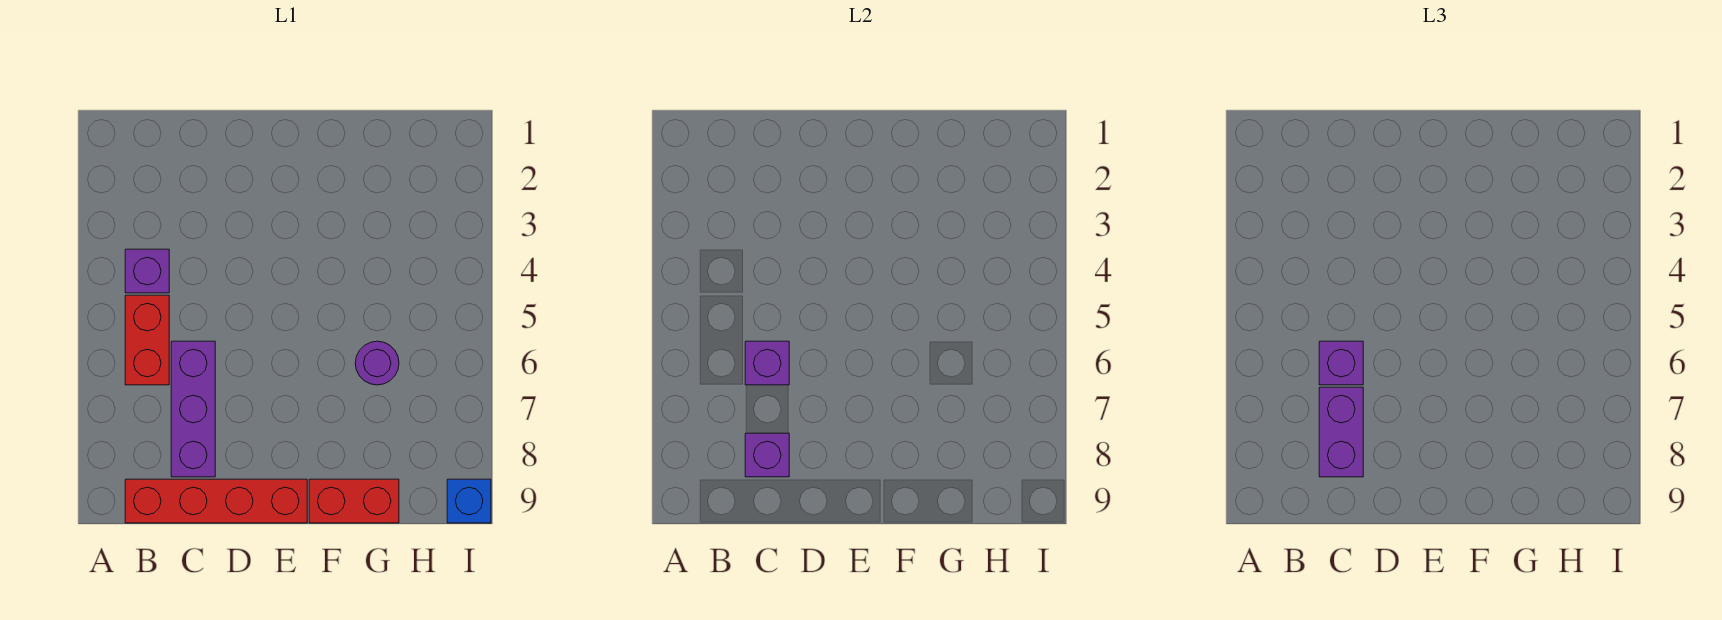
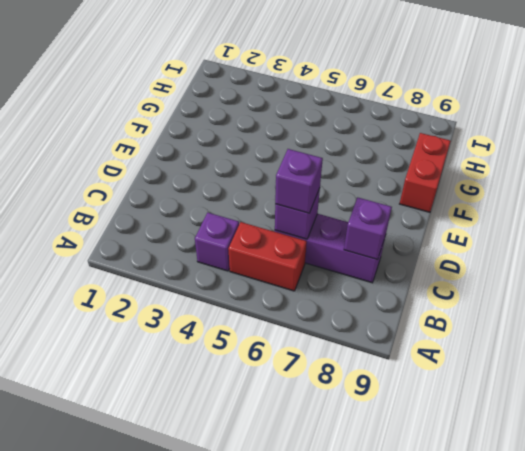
none -> red 1x4 brick [125,479,307,523]
none -> purple 1x1 round brick [355,341,399,385]

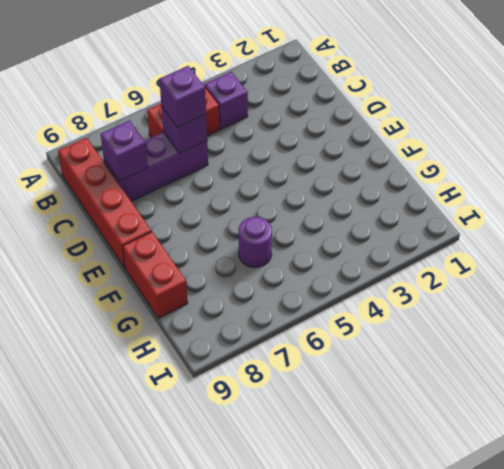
none -> blue 1x1 brick [447,479,491,523]
none -> purple 1x2 brick [1319,387,1363,477]

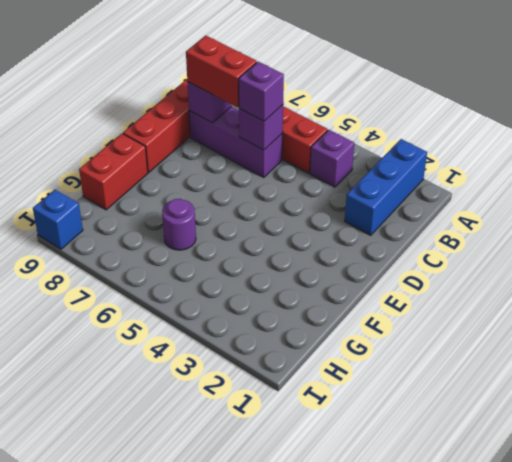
blue 1x3 brick [345,139,427,235] -> none
red 1x2 brick [186,36,257,107] -> purple 1x2 brick [1319,387,1363,477]

